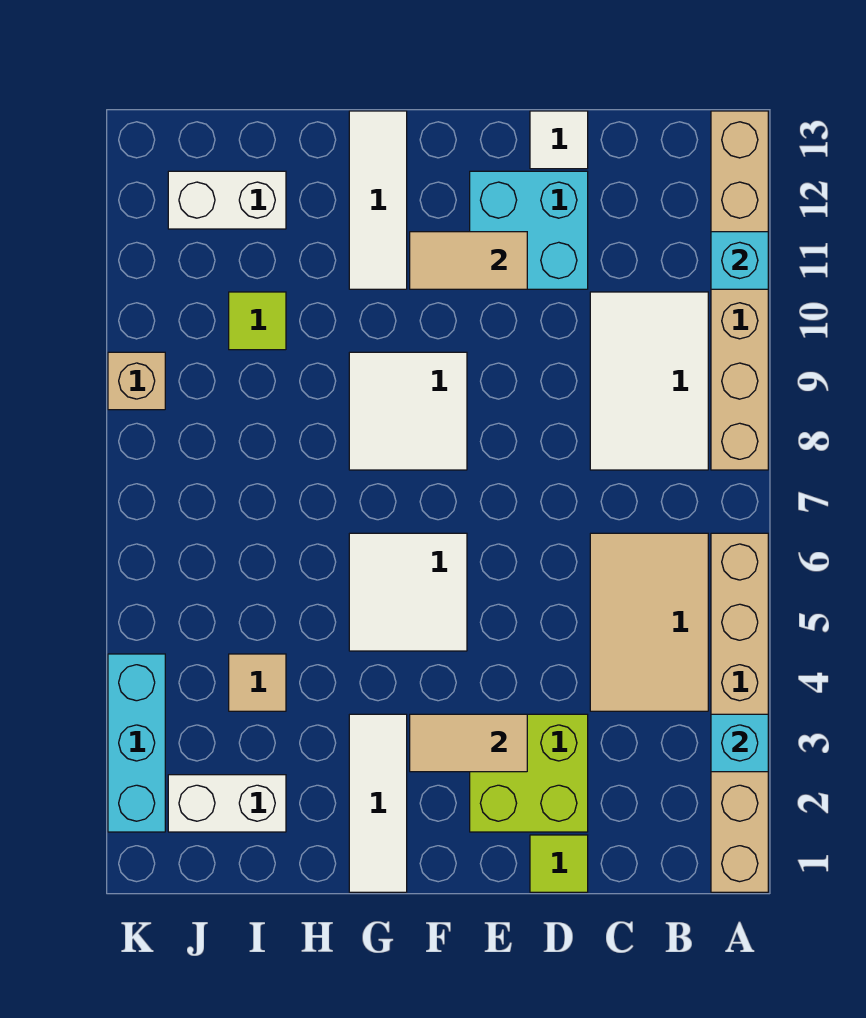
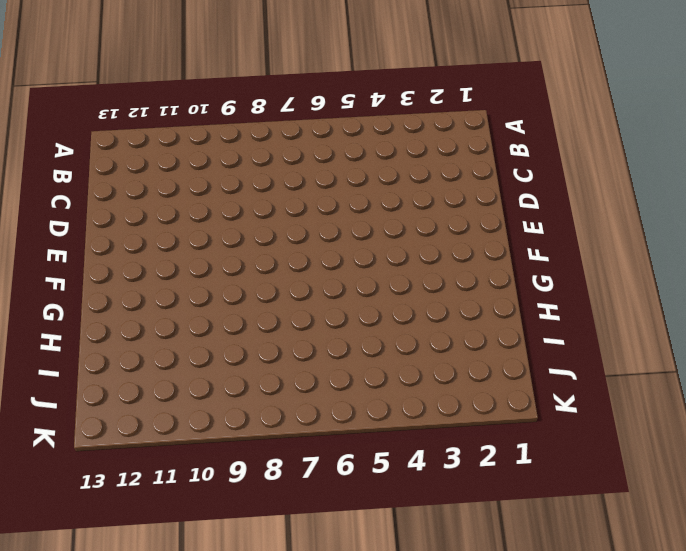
none -> tan 1x6 brick [711,533,768,892]
none -> tan 1x6 brick [711,111,768,470]
none -> tan 2x3 tile [590,533,708,711]

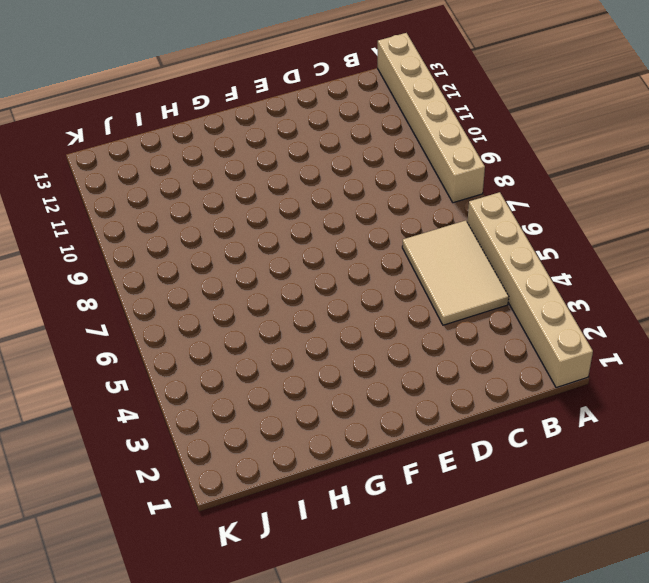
none -> white 2x3 tile [590,292,708,470]
none -> lime 1x1 tile [530,835,588,892]
none -> lime 2x2 brick [470,714,588,832]

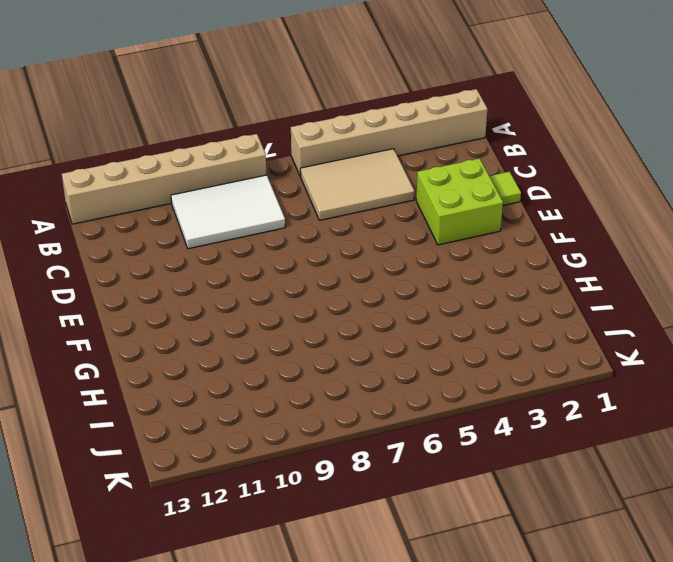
none -> cyan 2x2 brick [470,171,588,289]
none -> white 1x1 tile [530,111,588,169]
none -> white 2x2 tile [349,533,467,651]

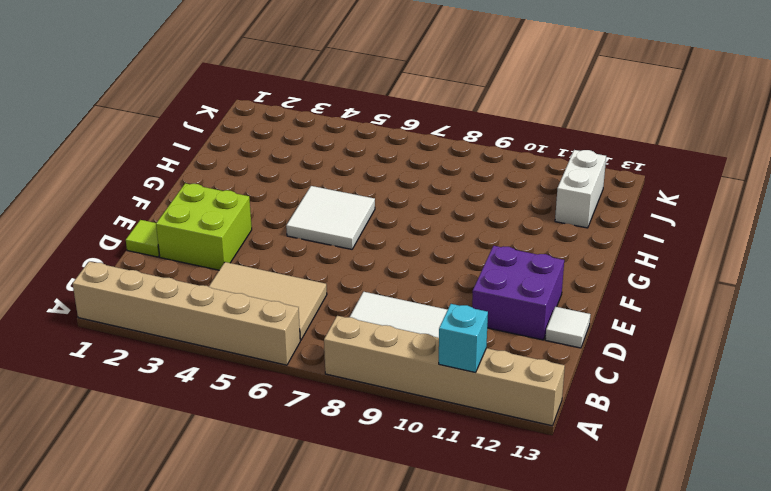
purple 2x2 brick [472,246,564,340] -> cyan 2x2 brick [470,171,588,289]
none -> white 2x2 tile [349,352,467,470]
none -> white 1x3 tile [349,714,407,892]
none -> white 1x3 tile [349,111,407,289]

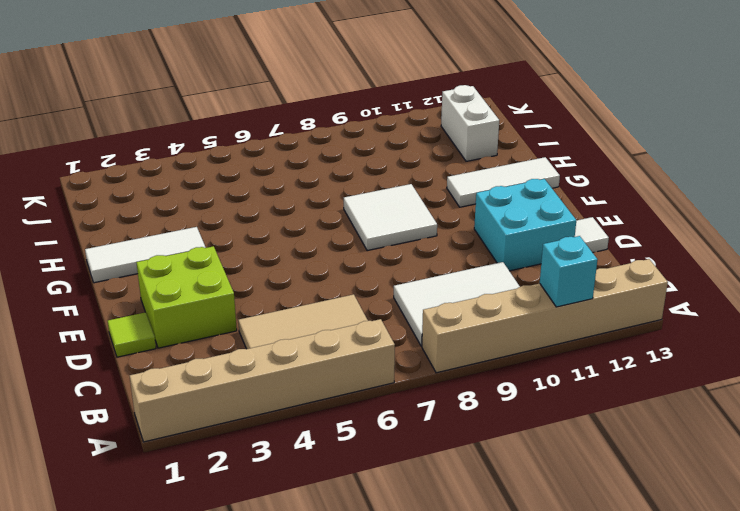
none -> white 2x2 tile [349,533,467,651]
none -> white 1x2 brick [168,775,286,832]
none -> tan 1x1 tile [229,654,286,711]

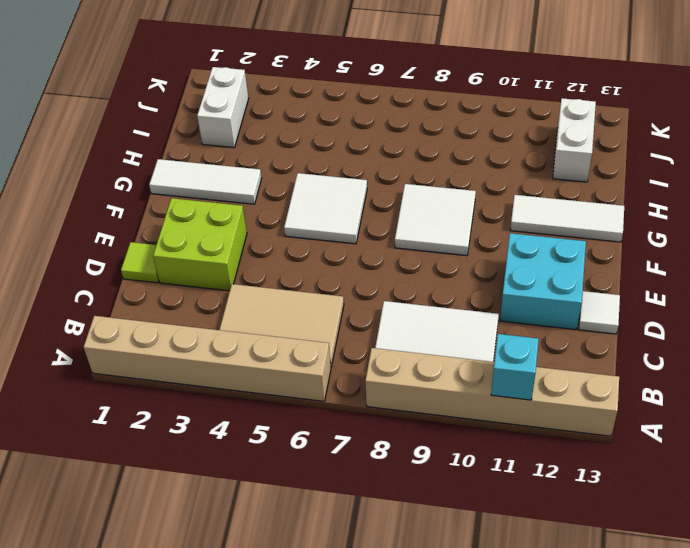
none -> tan 1x1 tile [229,654,286,711]
none -> lime 1x1 tile [229,292,286,350]
none -> cyan 1x3 brick [108,654,165,832]

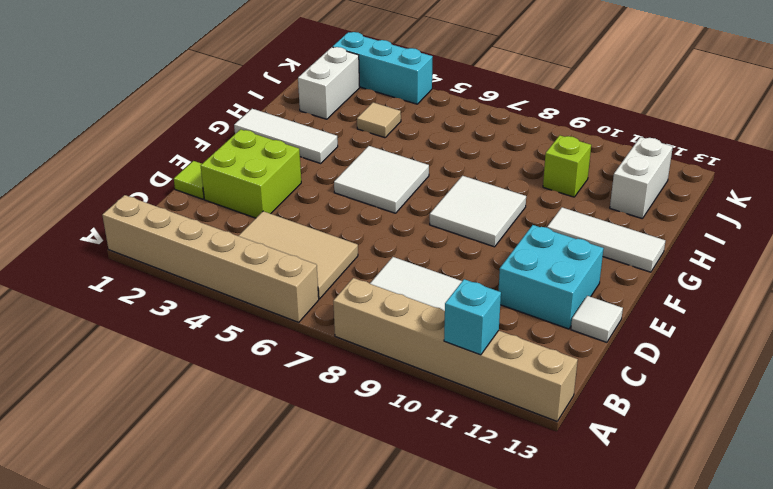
lime 1x1 brick [543,135,591,197] -> lime 1x1 tile [229,292,286,350]
none -> tan 1x1 brick [108,352,165,410]
none -> cyan 1x1 brick [711,714,768,772]
none -> tan 1x2 tile [410,714,527,772]

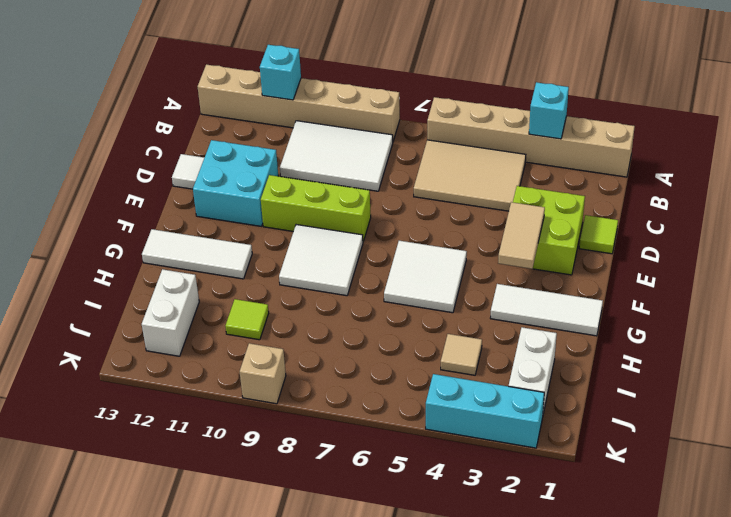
lime 1x3 brick [261,175,371,242] -> none
none -> tan 1x2 tile [410,232,527,289]

